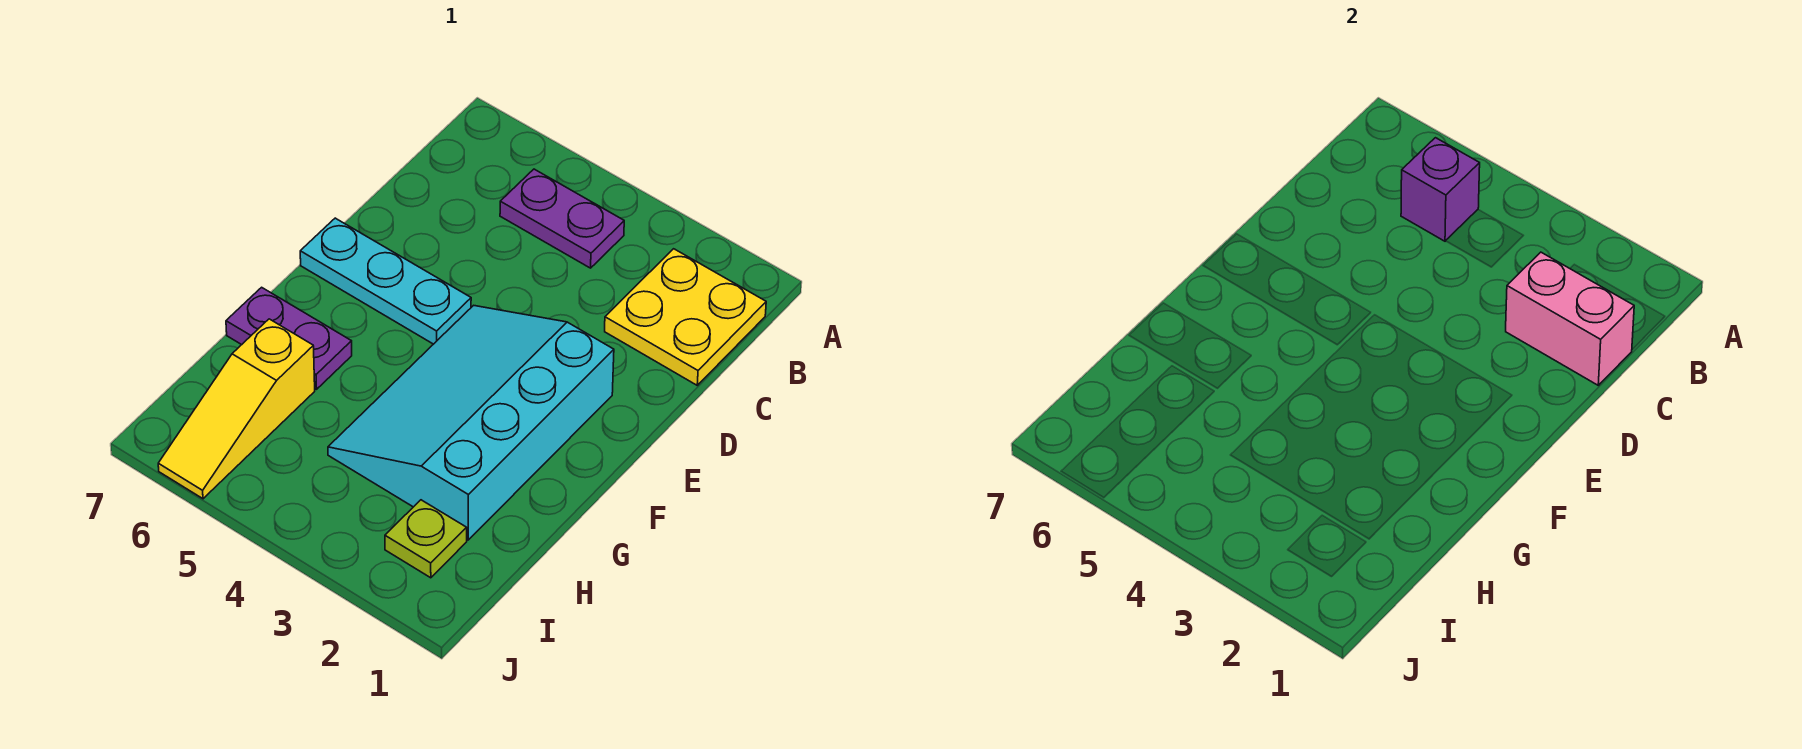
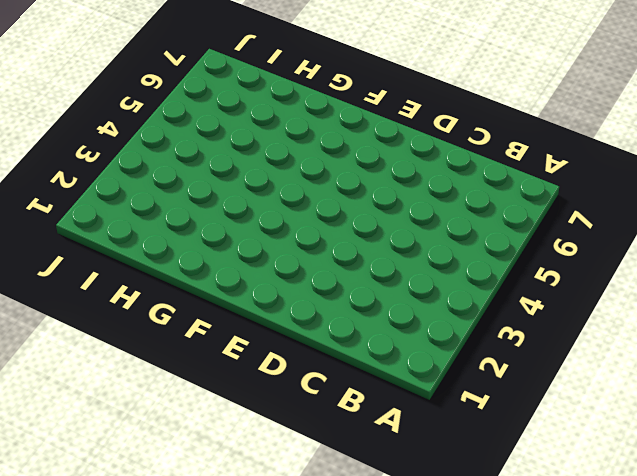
none -> yellow 2x2 plate [605,249,766,385]
none -> purple 1x2 plate [500,169,624,268]

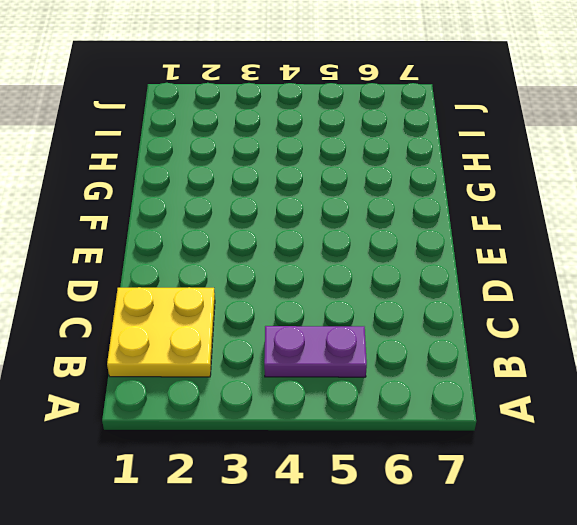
none -> cyan 3x4 slope [328,305,614,540]
none -> cyan 1x3 plate [300,218,471,344]

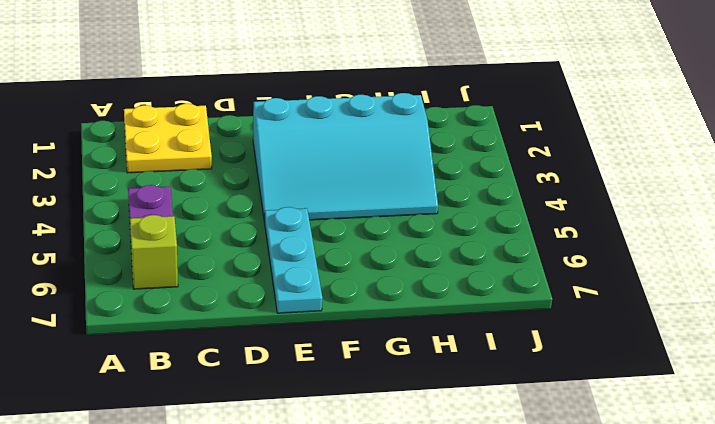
lime 1x1 brick [130,215,178,289] -> none
none -> purple 1x2 plate [226,287,352,389]
none -> yellow 1x3 slope [158,319,315,499]

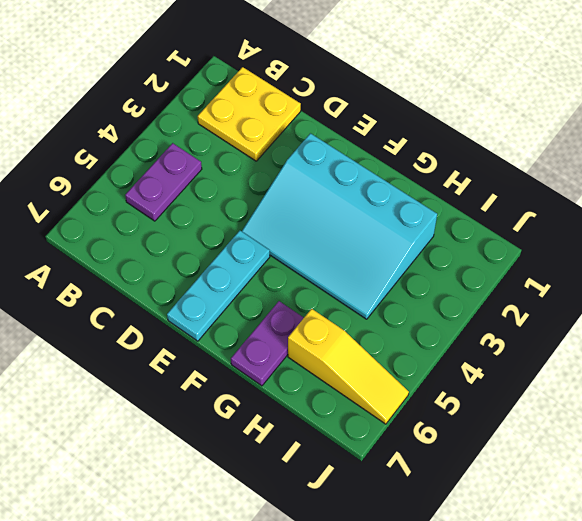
none -> lime 1x1 plate [385,500,467,578]
none -> purple 1x1 brick [1401,138,1480,241]

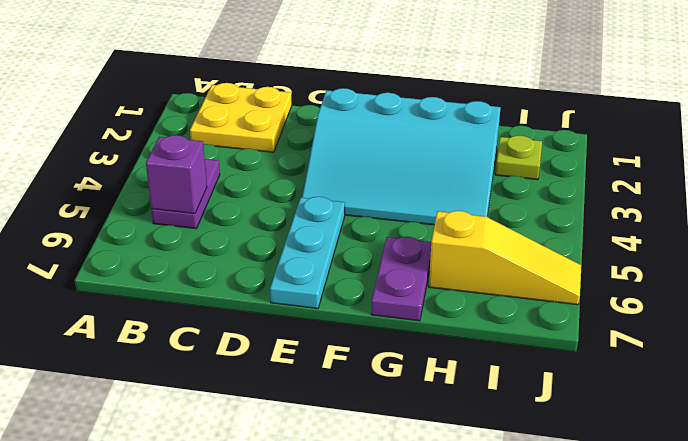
none -> pink 1x2 brick [1506,252,1634,385]

